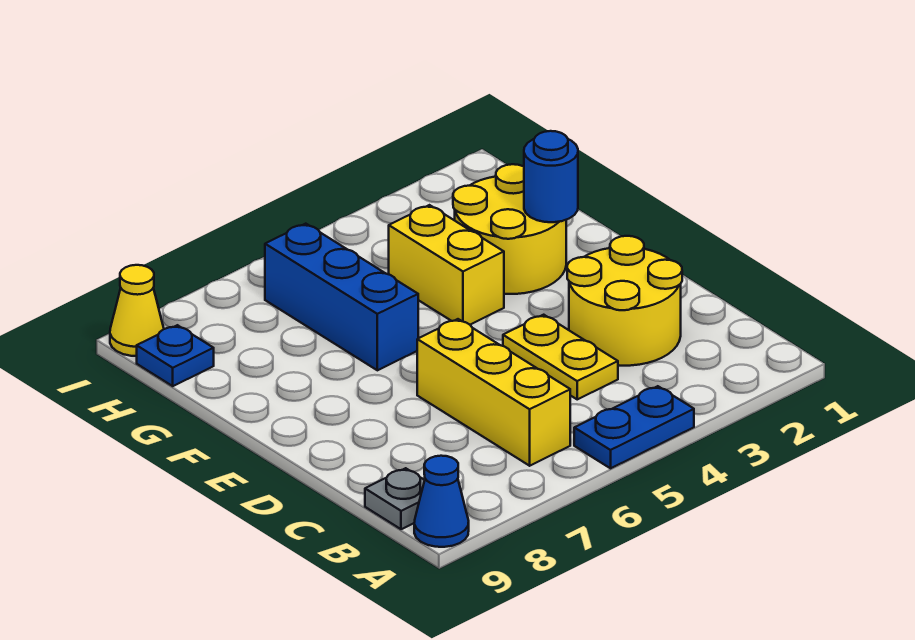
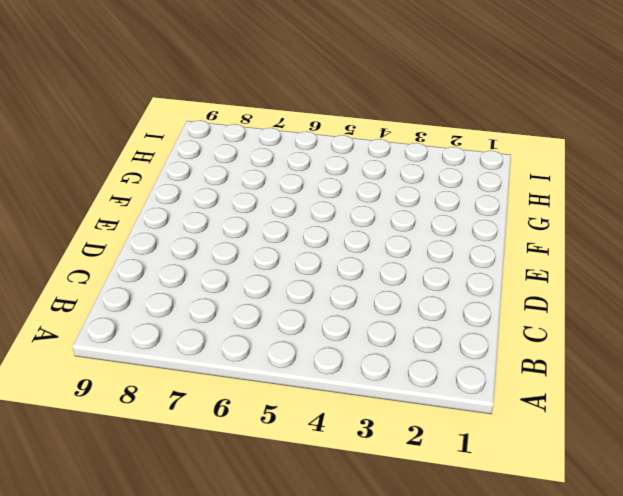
none -> blue 1x2 plate [574,386,694,468]
none -> blue 1x1 cone [414,456,469,547]
none -> yellow 1x3 brick [417,319,570,466]

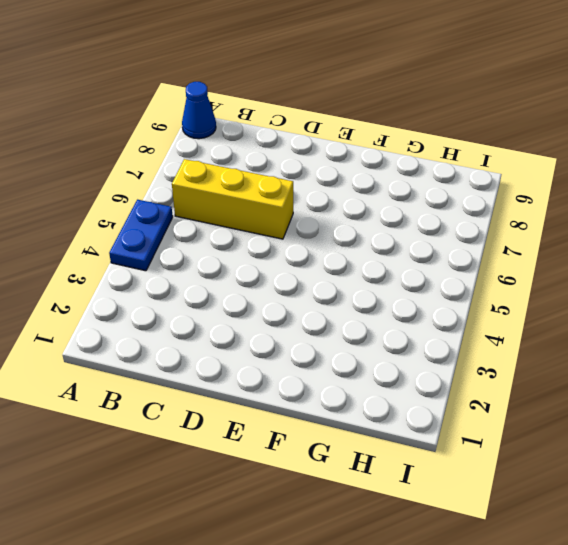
none -> grey 1x1 plate [365,468,425,529]
none -> yellow 2x2 round brick [567,236,682,366]
none -> yellow 1x2 plate [503,315,618,399]

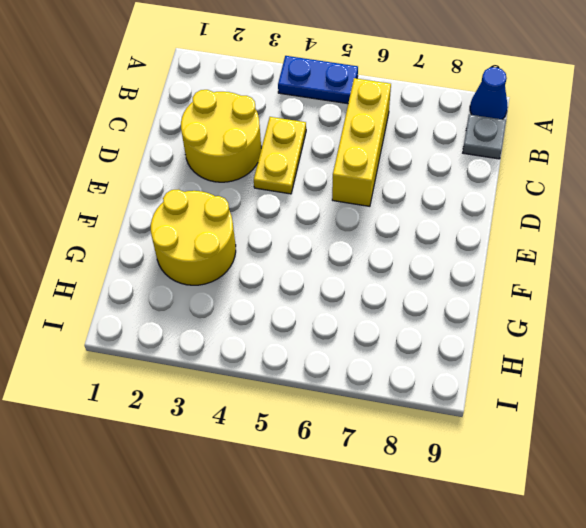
none -> yellow 1x2 brick [389,205,504,325]
none -> blue 1x3 brick [265,224,418,370]
none -> blue 1x1 plate [137,325,214,386]

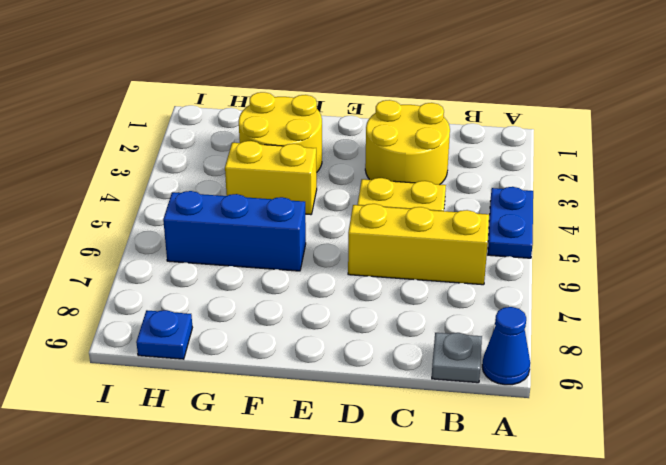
none -> yellow 1x1 cone [110,265,164,356]
none -> blue 1x1 round brick [524,131,578,222]

